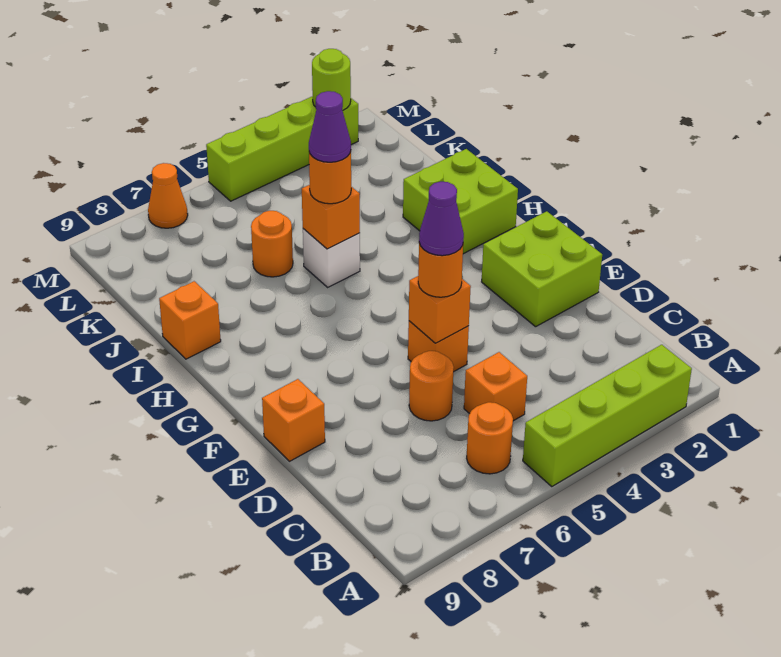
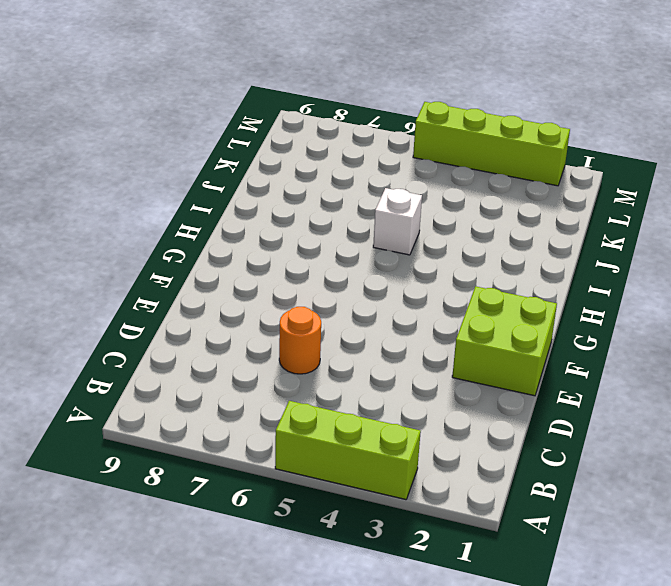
lime 1x3 brick [275,401,421,500] -> lime 1x4 brick [523,345,692,486]
none -> orange 1x1 round brick [467,402,513,474]
none -> orange 1x1 brick [464,352,527,421]
none -> orange 1x1 brick [408,321,469,372]

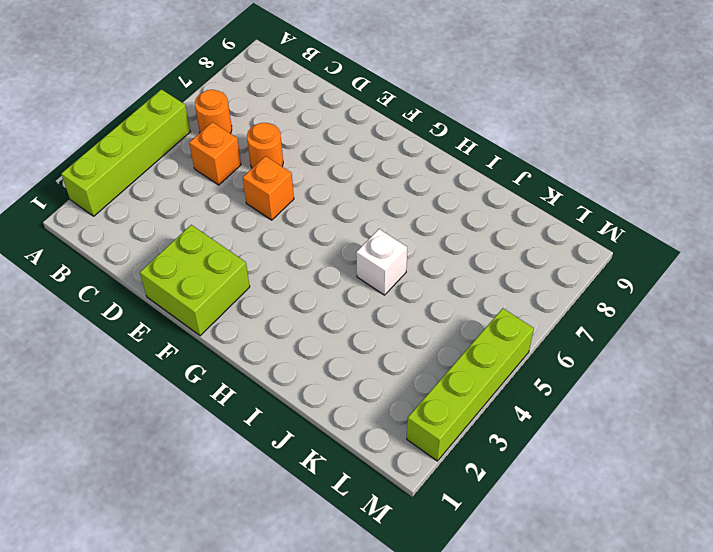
none -> orange 1x1 brick [262,379,325,461]
none -> lime 2x2 brick [403,149,518,254]
none -> orange 1x1 brick [159,281,221,359]

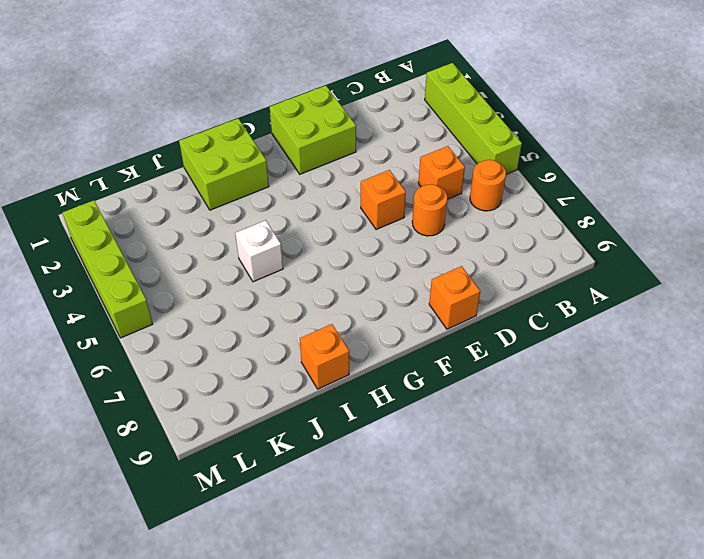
none -> orange 1x1 round brick [251,211,293,277]
none -> orange 1x1 cone [148,163,188,228]
none -> orange 1x1 brick [409,276,471,343]

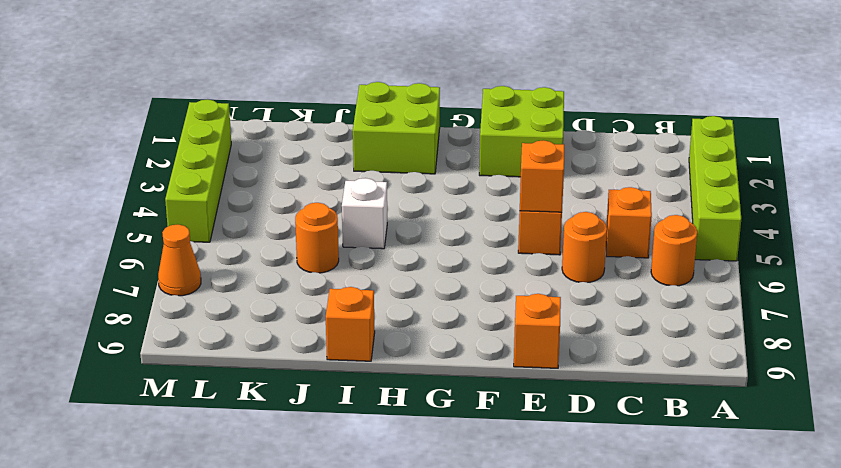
none -> orange 1x1 brick [302,185,360,249]
none -> lime 1x1 round brick [312,49,351,111]
none -> orange 1x1 round brick [418,243,463,297]

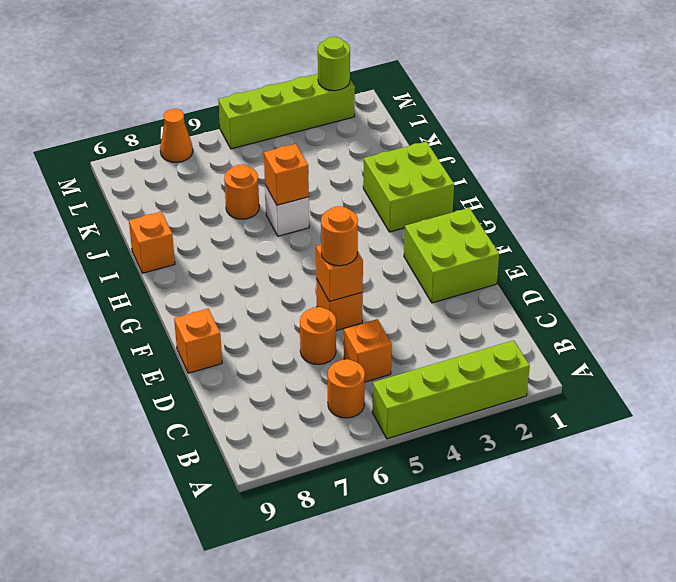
none -> orange 1x1 round brick [309,151,351,204]
none -> purple 1x1 cone [419,182,464,256]
none -> purple 1x1 cone [309,91,351,162]

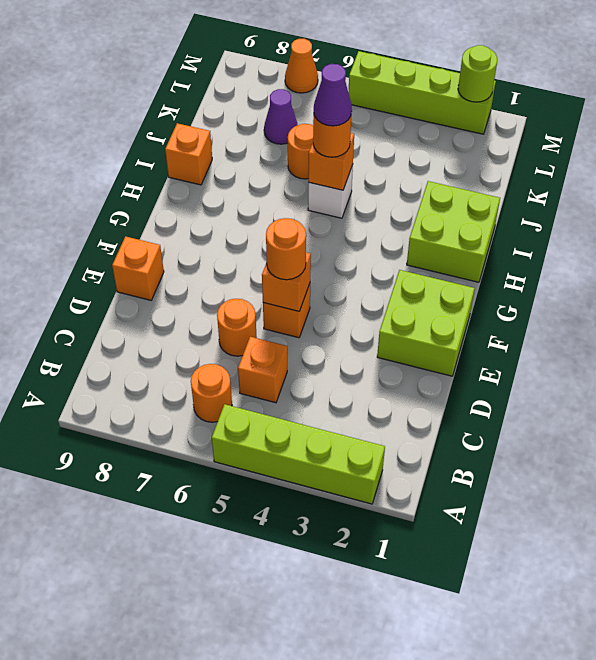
purple 1x1 cone [264,89,298,144] -> purple 1x1 cone moved to [419,182,464,256]

